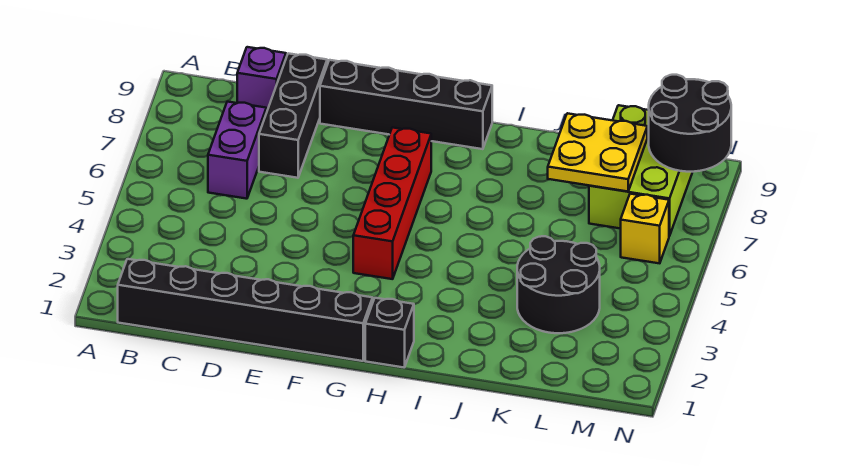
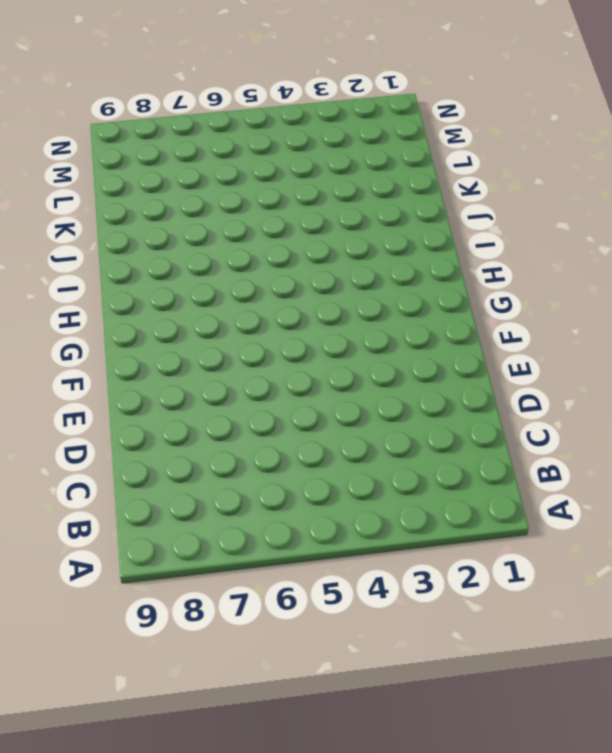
none -> black 1x6 brick [118,259,373,361]
none -> purple 1x2 brick [208,102,266,199]
none -> purple 1x1 brick [237,47,286,113]

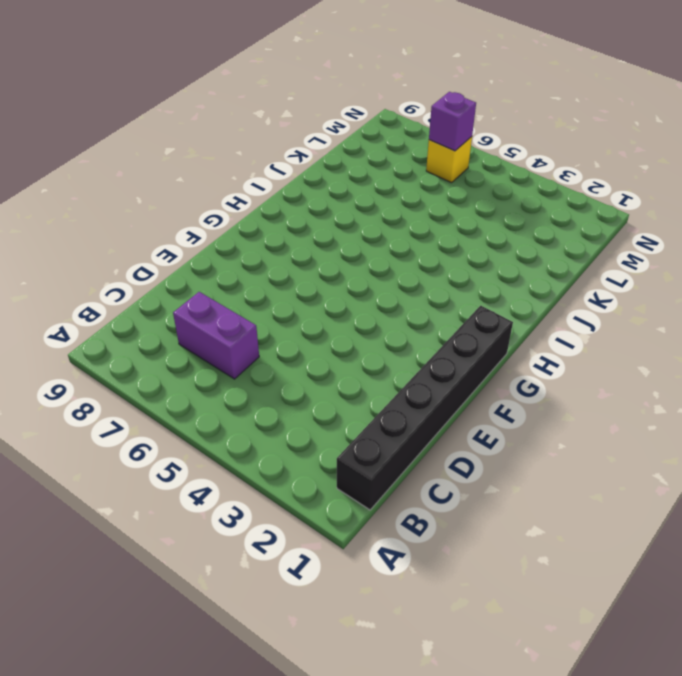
purple 1x1 brick [429,92,476,151] -> purple 1x1 brick moved to [237,47,286,113]
none -> black 1x3 brick [259,53,327,178]
none -> black 1x4 brick [320,60,492,149]
none -> red 1x4 brick [353,127,431,279]

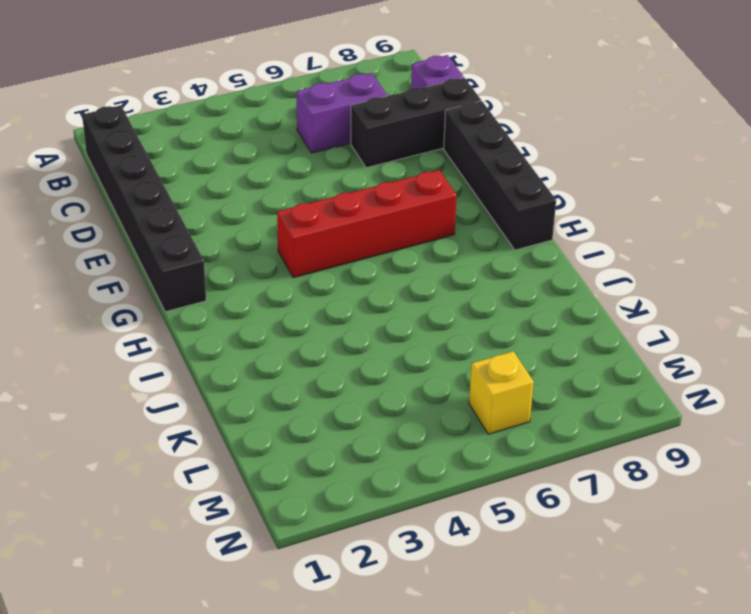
none -> black 1x1 brick [365,298,414,367]
none -> black 2x2 round brick [517,236,600,333]
none -> lime 2x3 brick [589,105,692,236]

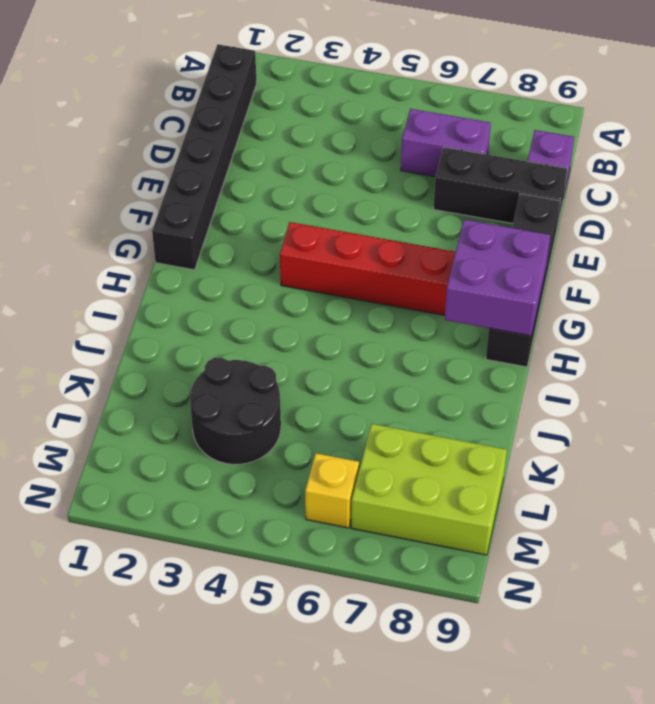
purple 2x2 brick [445,220,550,336] -> none
none -> black 1x1 brick [365,298,414,367]
none -> yellow 2x2 plate [548,113,647,191]
none -> black 2x2 round brick [649,75,731,172]

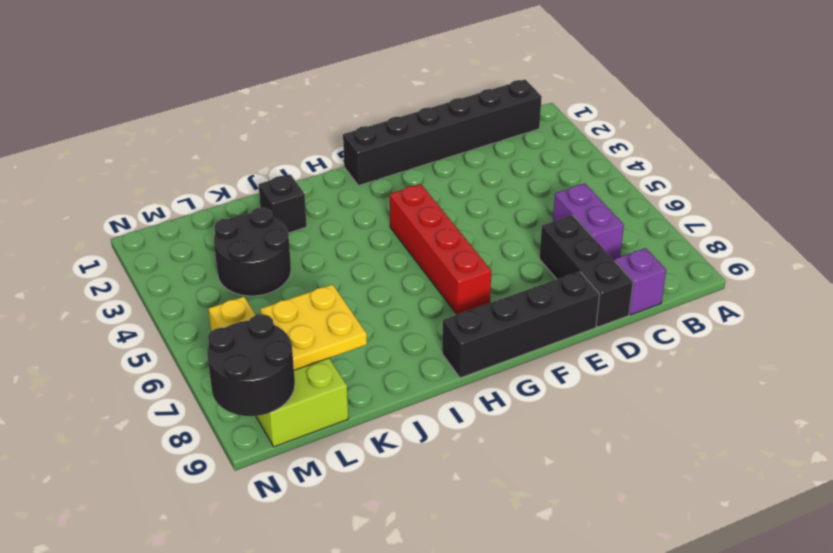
black 1x1 brick [259,174,307,233] -> black 1x1 brick moved to [365,298,414,367]

